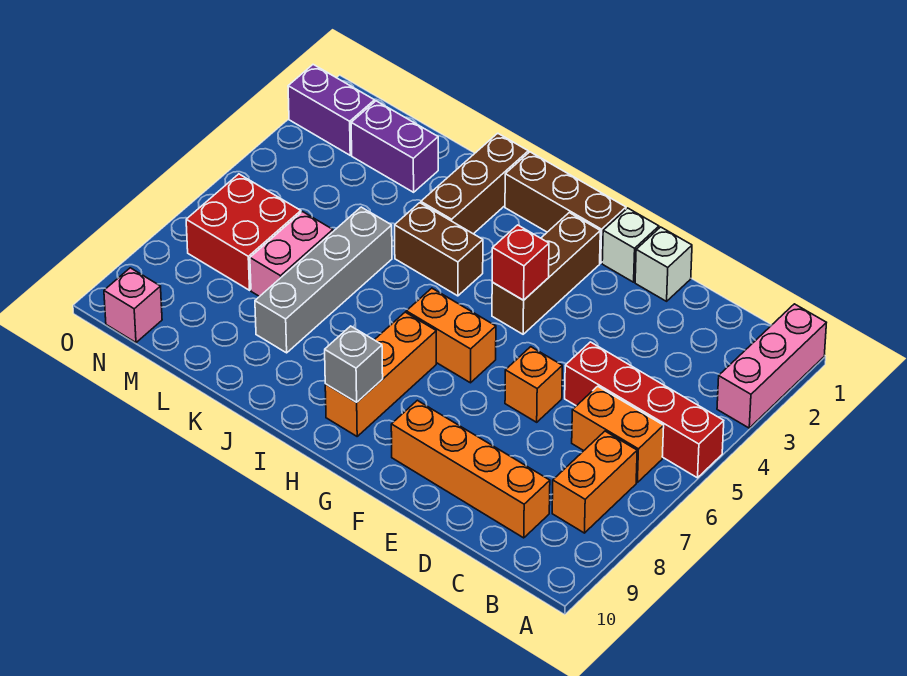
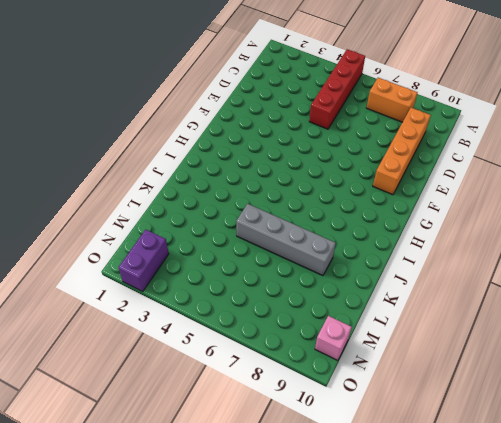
none -> pink 1x3 brick [717,304,826,428]
none -> orange 1x2 brick [572,386,664,482]
none -> white 1x1 brick [635,227,692,301]

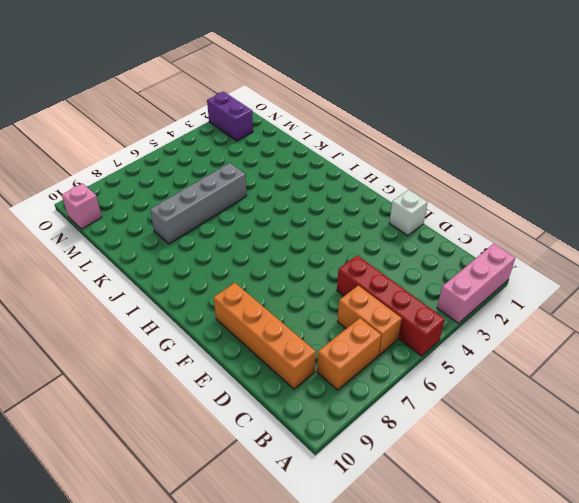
none -> orange 1x1 brick [505,347,562,422]
none -> white 1x1 brick [602,208,659,282]
none -> brown 1x3 brick [505,152,626,263]

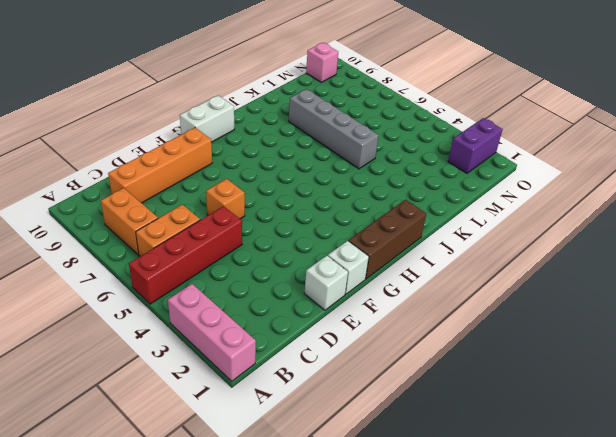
white 1x2 brick [180,95,234,142] -> none
none -> brown 1x3 brick [492,213,600,334]
none -> orange 1x2 brick [406,288,496,383]
none -> orange 1x3 brick [325,312,436,436]

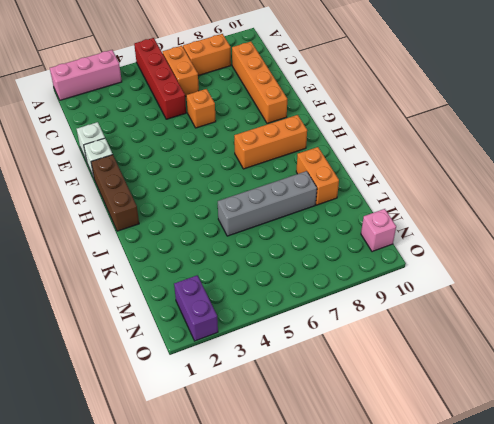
orange 1x2 brick [296,147,339,205] -> orange 1x2 brick moved to [406,288,496,383]
none -> brown 1x3 brick [492,213,600,334]
none -> brown 1x2 brick [395,203,483,296]
none -> brown 1x3 brick [421,133,528,234]

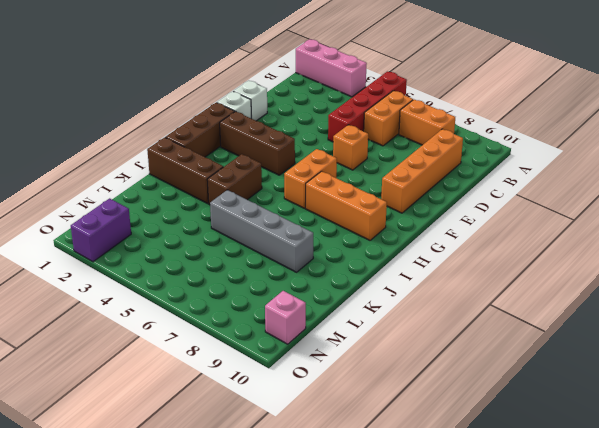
none -> purple 1x2 brick [351,101,438,192]
none -> pink 1x2 brick [250,212,333,297]
none -> red 2x2 brick [186,174,301,290]

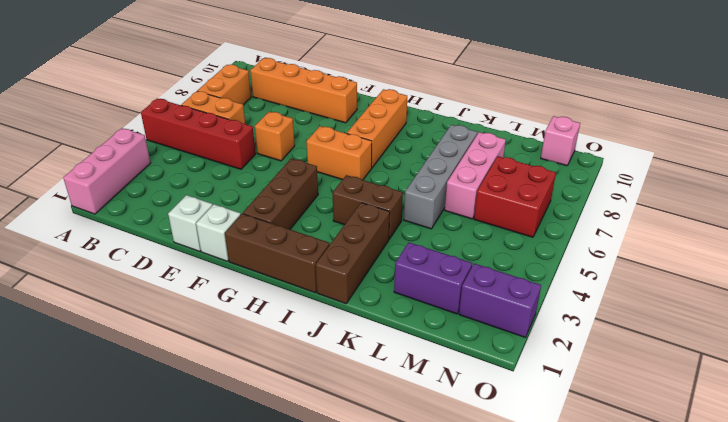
pink 1x3 brick [445,132,506,219] -> pink 1x2 brick [250,212,333,297]
none -> red 1x1 brick [492,225,549,300]
none -> grey 1x1 brick [325,326,383,402]

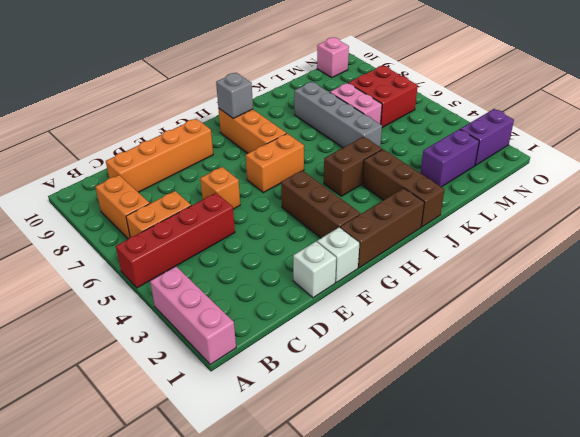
none -> red 1x1 brick [492,225,549,300]

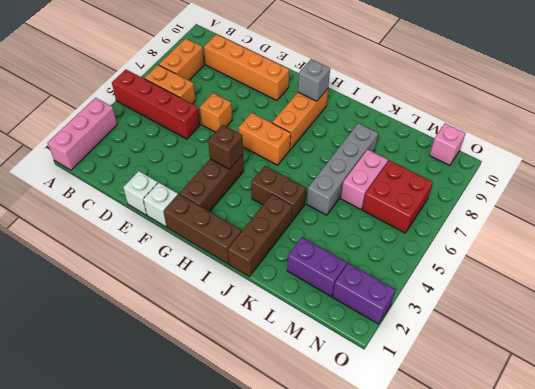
brown 1x1 brick [208,125,243,169] -> red 1x1 brick [492,225,549,300]

